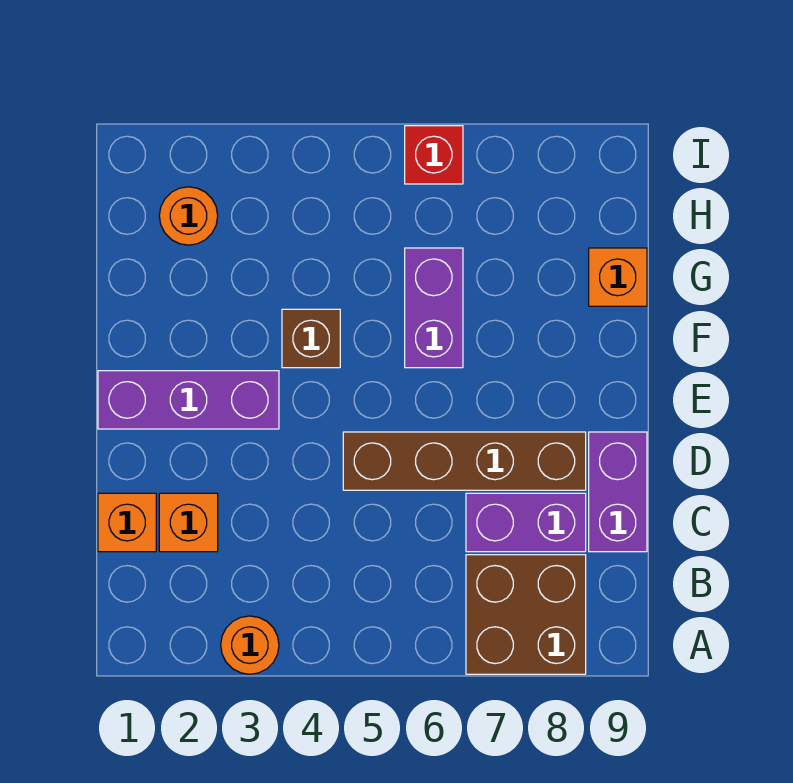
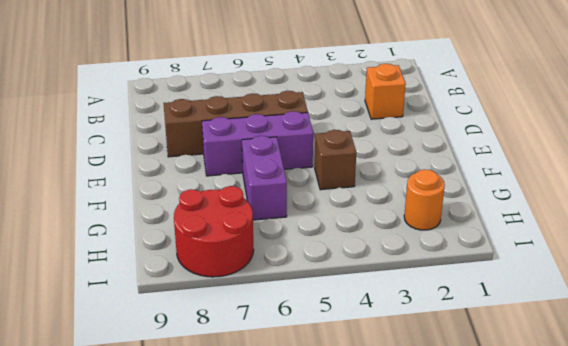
purple 1x3 brick [202,111,313,176] -> purple 1x3 brick moved to [98,371,279,429]
red 2x2 round brick [174,186,254,277] -> none
none -> orange 1x1 round brick [221,616,279,674]
none -> brown 2x2 brick [466,555,586,674]
none -> orange 1x1 brick [98,493,156,552]

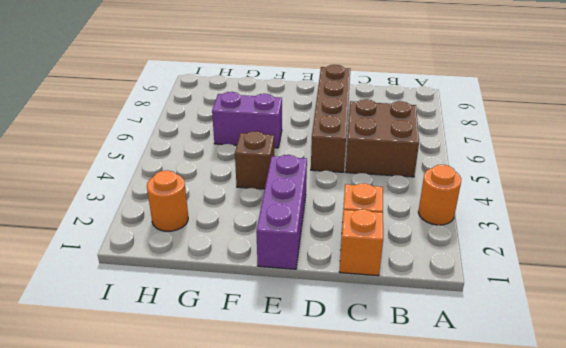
brown 2x2 brick [346,99,419,177] -> brown 2x2 brick moved to [466,555,586,674]
none -> purple 1x2 brick [466,493,586,552]
none -> purple 1x2 brick [589,432,647,552]
none -> orange 1x1 brick [589,248,647,306]

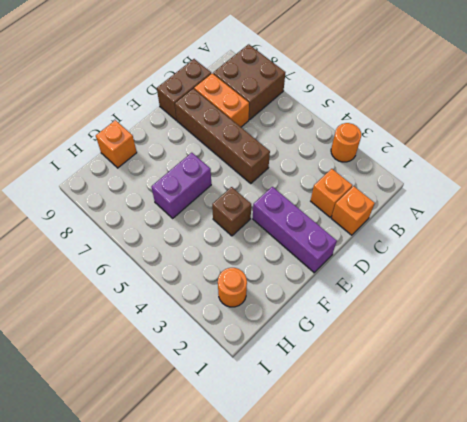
orange 1x2 brick [194,73,249,127] -> purple 1x2 brick [466,493,586,552]
brown 1x2 brick [157,59,211,120] -> purple 1x2 brick [589,432,647,552]
none -> red 1x1 brick [405,126,463,184]

